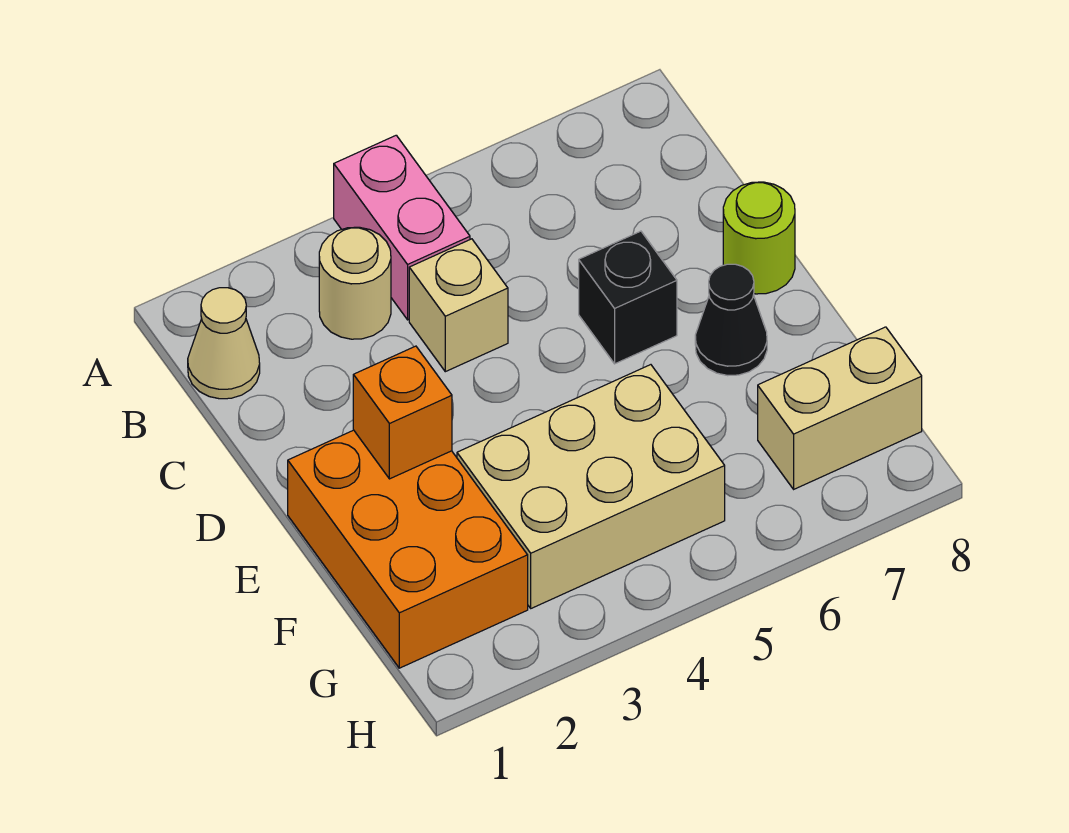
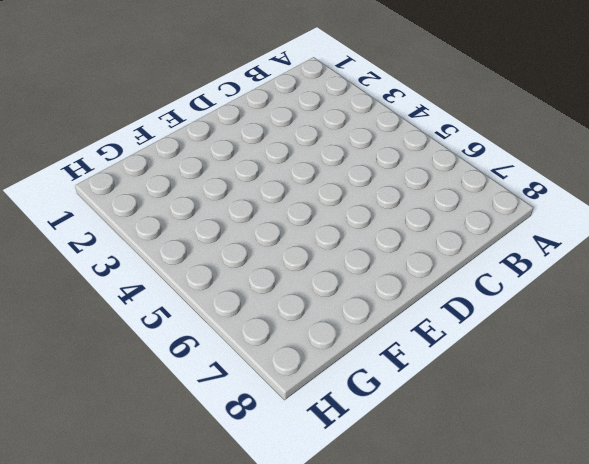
none -> pink 1x2 brick [334,135,470,320]
none -> tan 1x1 cone [188,288,260,399]

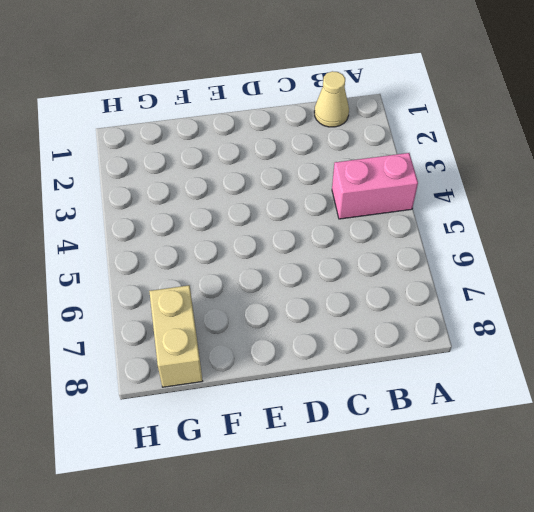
none -> tan 1x1 round brick [319,227,391,339]
none -> tan 1x1 brick [409,239,508,372]

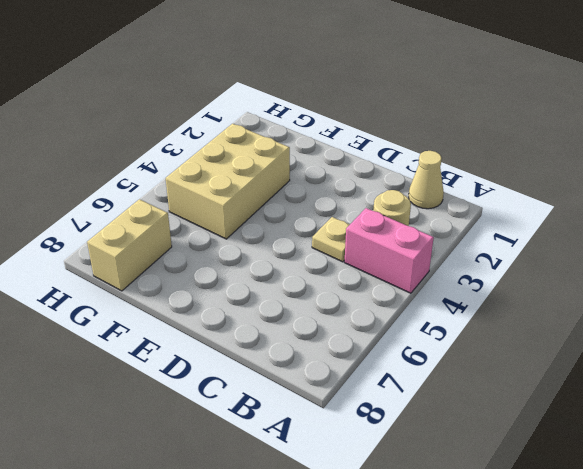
tan 1x1 plate [312,217,350,262] -> tan 1x1 brick [409,239,508,372]
none -> black 1x1 brick [579,231,677,364]
none -> lime 1x1 round brick [723,182,795,294]

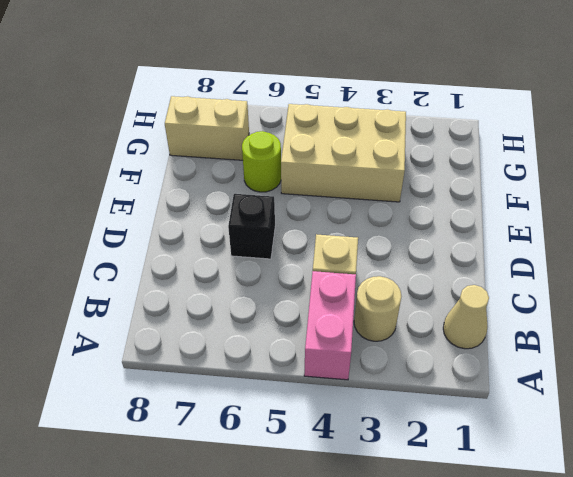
lime 1x1 round brick [242,131,281,192] -> lime 1x1 round brick moved to [723,182,795,294]
none -> orange 2x3 brick [288,430,528,668]
none -> black 1x1 cone [695,264,767,376]

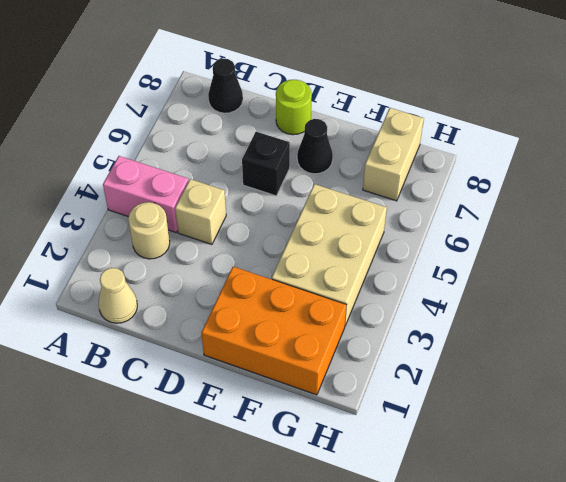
black 1x1 cone [208,59,243,113] -> none
none -> orange 1x1 brick [353,346,452,479]

